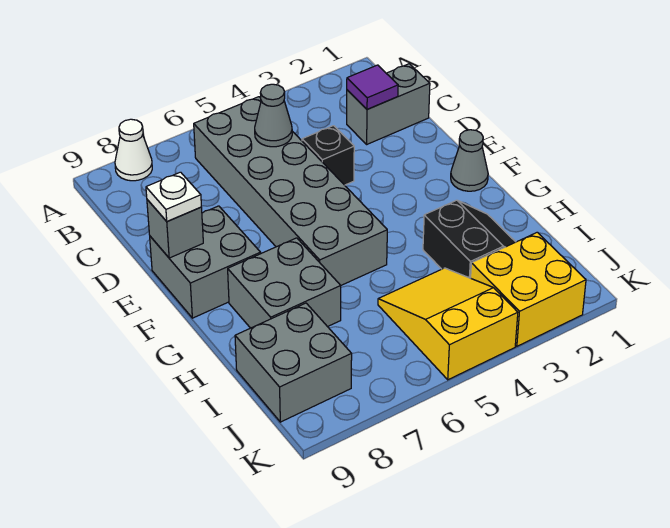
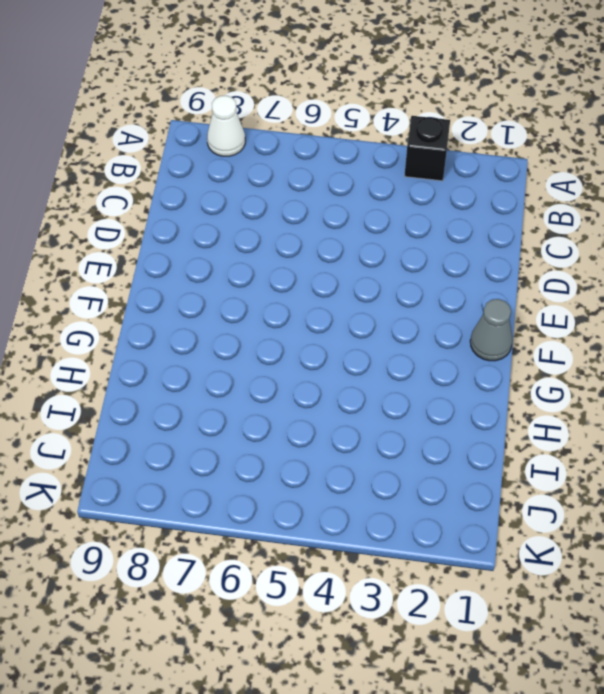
black 1x1 brick [405,116,450,181] -> black 1x1 brick moved to [302,126,354,185]
none -> grey 2x6 brick [194,97,387,285]
none -> grey 1x2 brick [347,64,430,144]
none -> grey 2x2 brick [150,206,261,318]

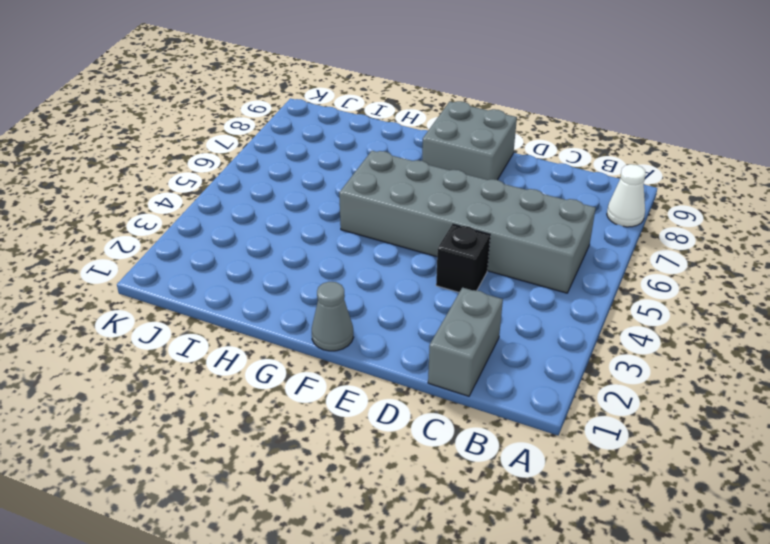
none -> grey 2x2 brick [228,238,341,328]
none -> black 2x2 slope [423,200,515,278]
none -> yellow 2x3 slope [378,268,518,380]

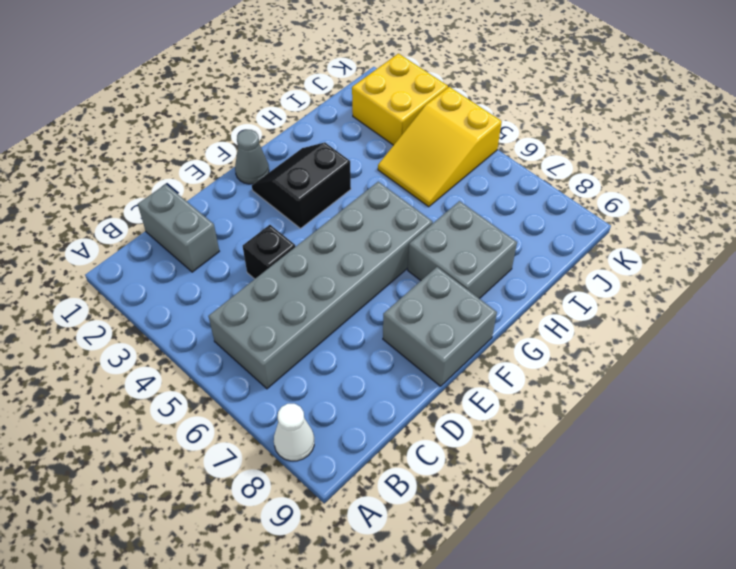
black 2x2 slope [252,143,351,228] -> black 2x2 slope moved to [423,200,515,278]
none -> grey 2x2 brick [235,303,352,422]
none -> purple 1x1 tile [347,65,398,109]
none -> grey 1x1 cone [255,84,292,147]

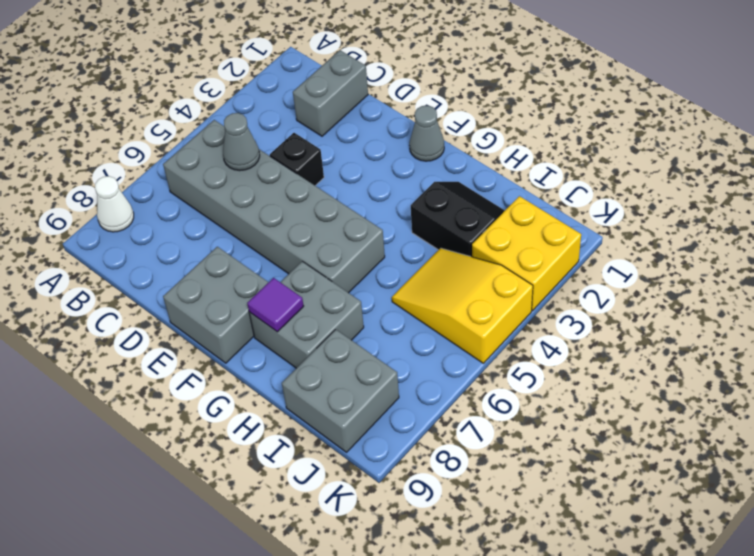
purple 1x1 tile [247,278,304,332] -> purple 1x1 tile moved to [347,65,398,109]
none -> grey 1x1 brick [147,200,203,258]
none -> white 1x1 plate [146,172,201,221]

